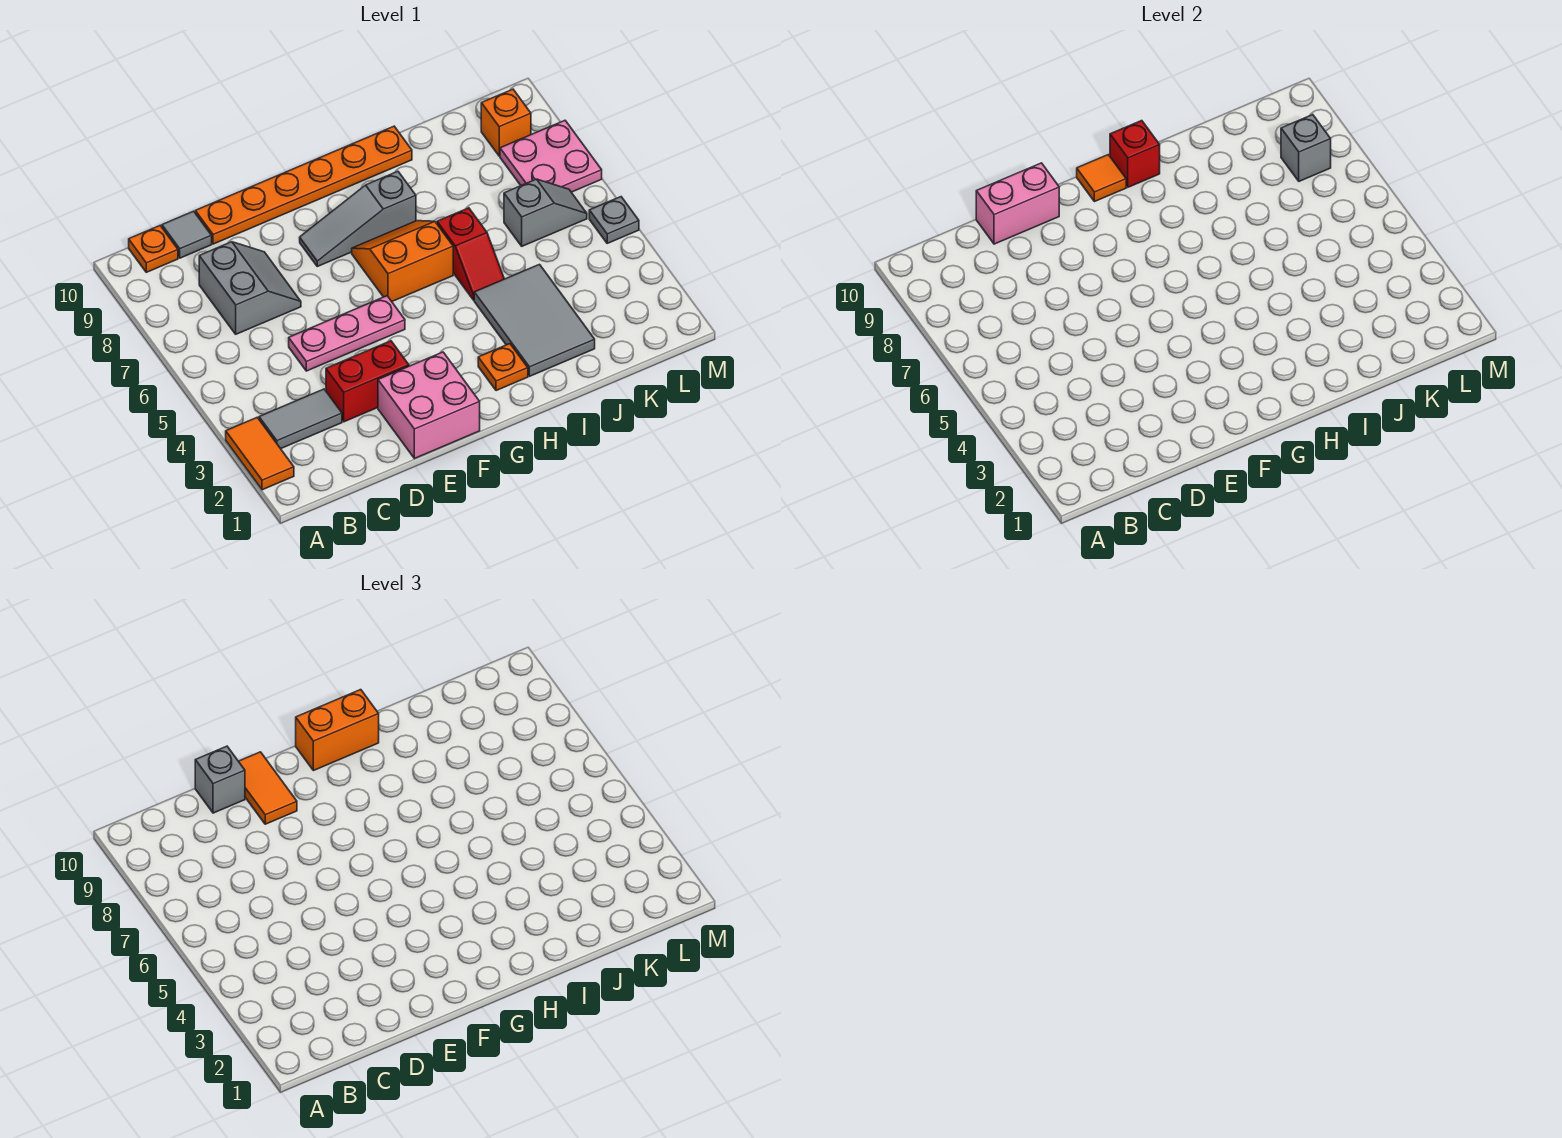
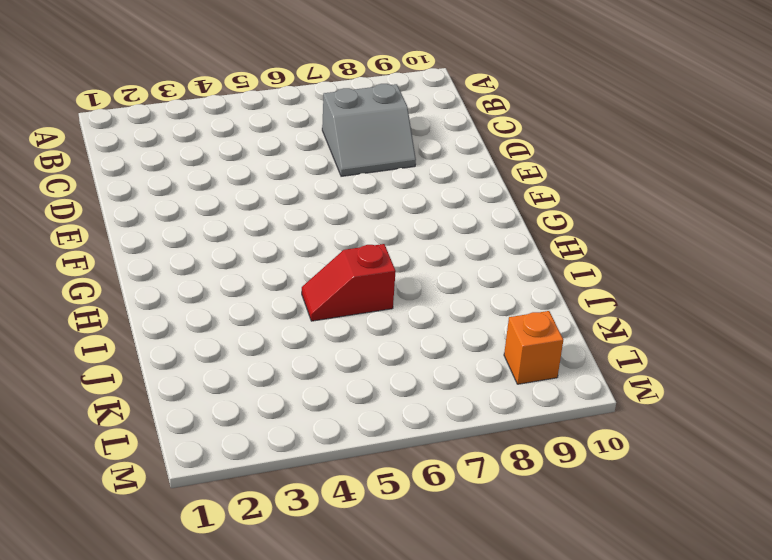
none -> orange 1x2 tile [226,417,294,490]
none -> grey 1x2 tile [259,389,342,449]
none -> orange 1x1 plate [129,226,178,272]

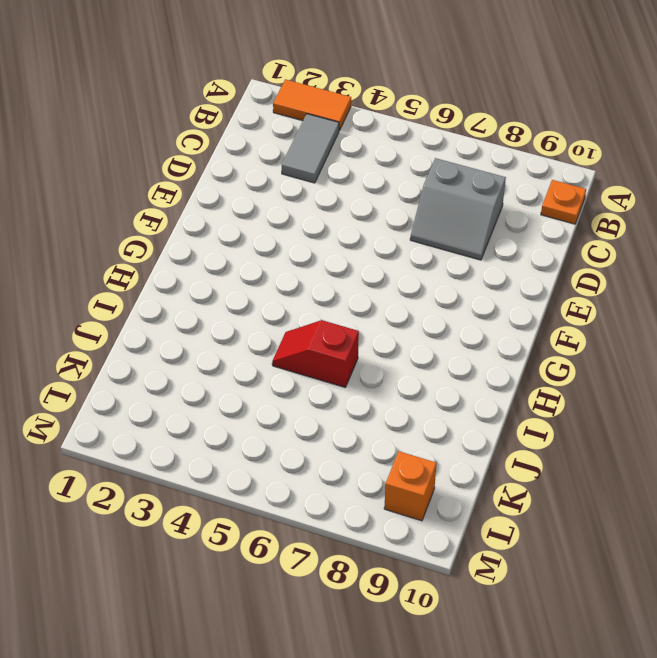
none -> grey 1x1 tile [162,211,212,258]
none -> red 1x2 brick [326,341,409,422]
none -> pink 1x3 plate [289,296,405,371]

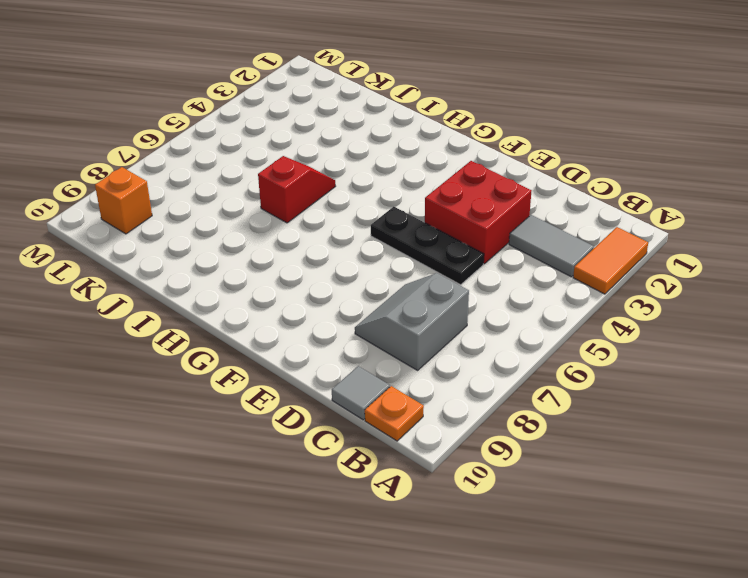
red 2x2 brick [425,161,531,264] -> red 1x2 brick [326,341,409,422]
black 1x3 plate [371,207,484,285] -> pink 1x3 plate [289,296,405,371]
none -> orange 1x6 plate [195,126,412,244]
none -> pink 2x2 brick [378,352,480,459]
none -> grey 1x3 slope [300,171,416,266]

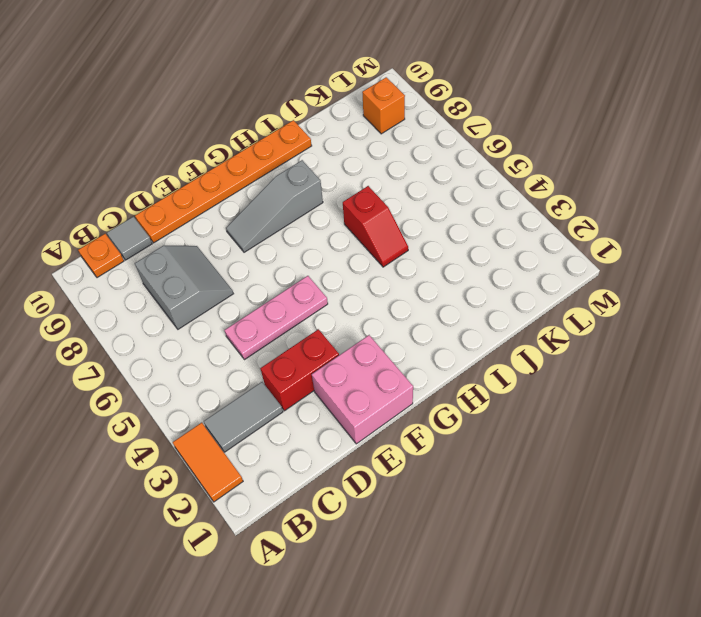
none -> orange 2x2 slope [352,221,453,301]
none -> orange 1x1 plate [478,344,528,391]
none -> grey 2x3 tile [474,265,595,376]

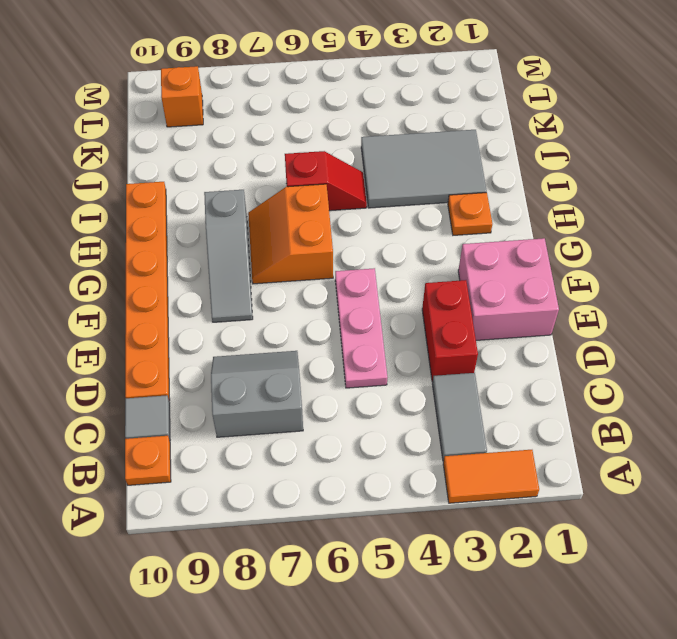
none -> grey 1x2 slope [504,179,587,246]
none -> pink 2x2 plate [500,121,602,192]
none -> grey 1x1 plate [589,197,639,243]

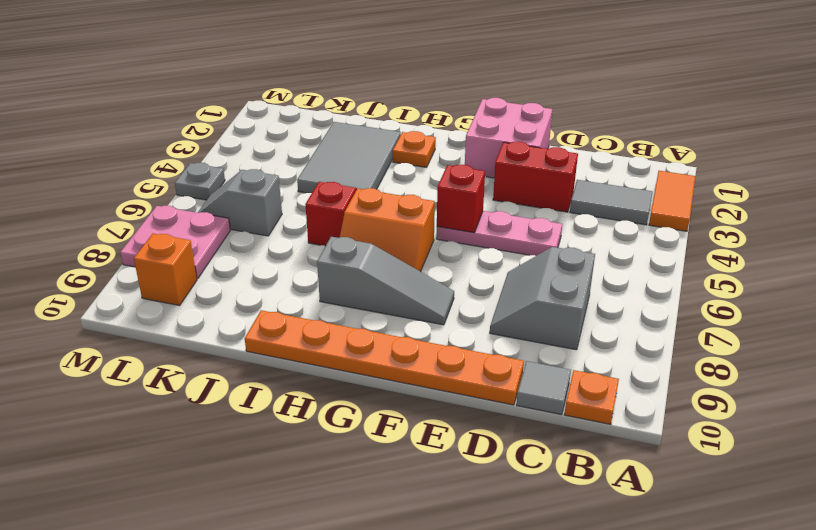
red 1x1 brick [437,165,485,233] -> red 1x1 brick moved to [1110,121,1160,187]
none -> pink 1x2 brick [976,163,1059,244]
none -> orange 1x1 tile [1077,155,1126,202]
none -> grey 1x1 brick [1281,115,1331,181]

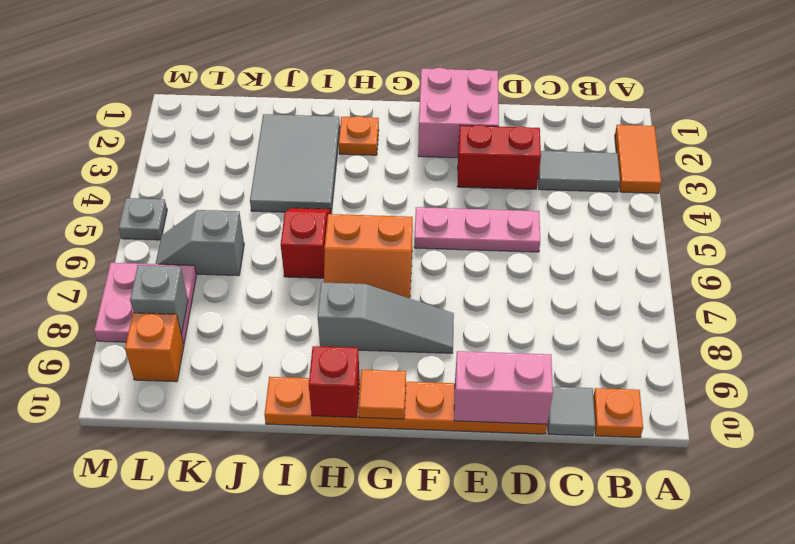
none -> grey 2x2 slope [199,242,301,334]
none -> grey 1x1 brick [195,746,245,813]
none -> orange 1x2 tile [239,752,297,824]

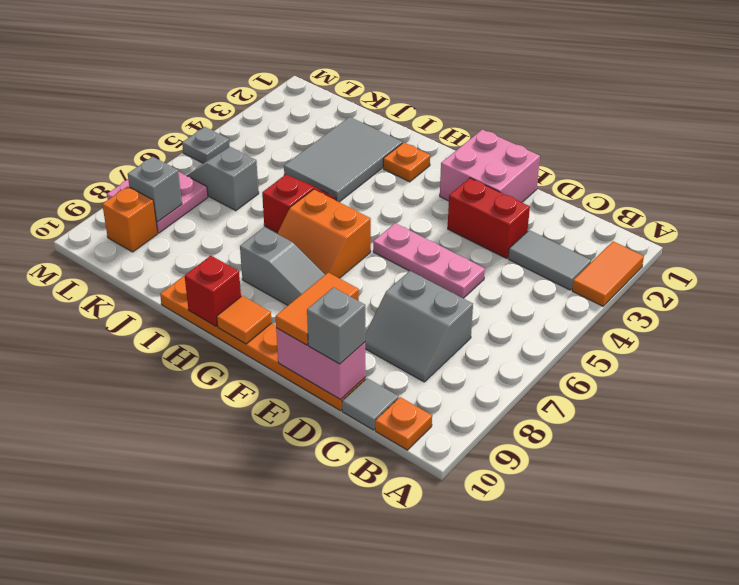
grey 2x2 slope [365,271,473,382] -> grey 2x2 slope turned to [199,242,301,334]
none -> orange 1x2 brick [296,690,379,771]

